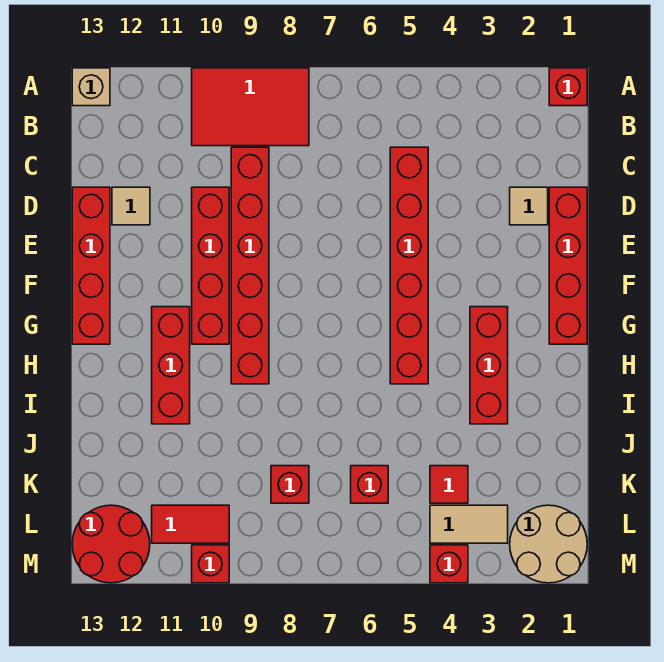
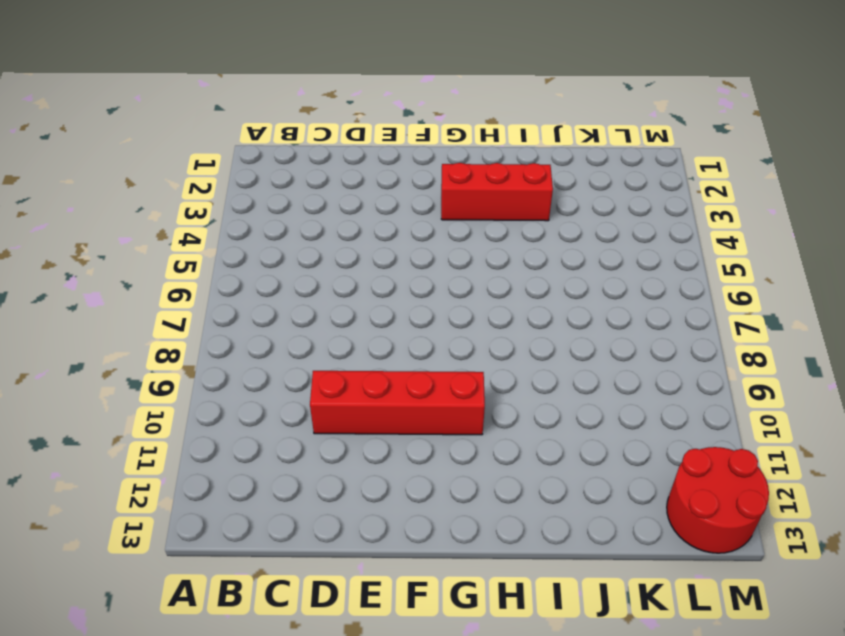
none -> red 1x1 brick [549,68,587,106]
none -> red 2x3 tile [192,68,309,146]
none -> tan 1x1 brick [72,68,110,106]

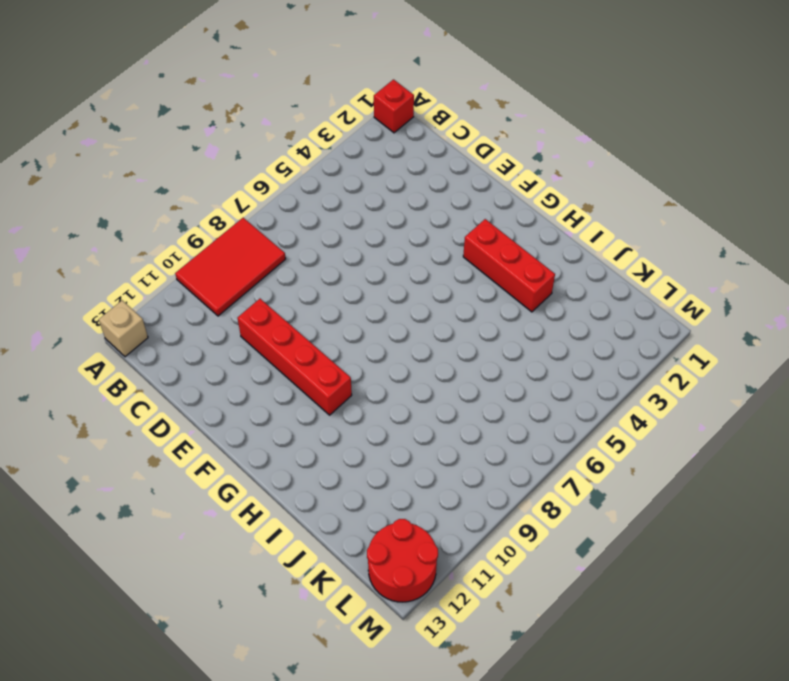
none -> red 1x6 brick [390,147,428,384]
none -> red 1x6 brick [231,147,269,384]
none -> red 1x4 brick [549,187,587,344]

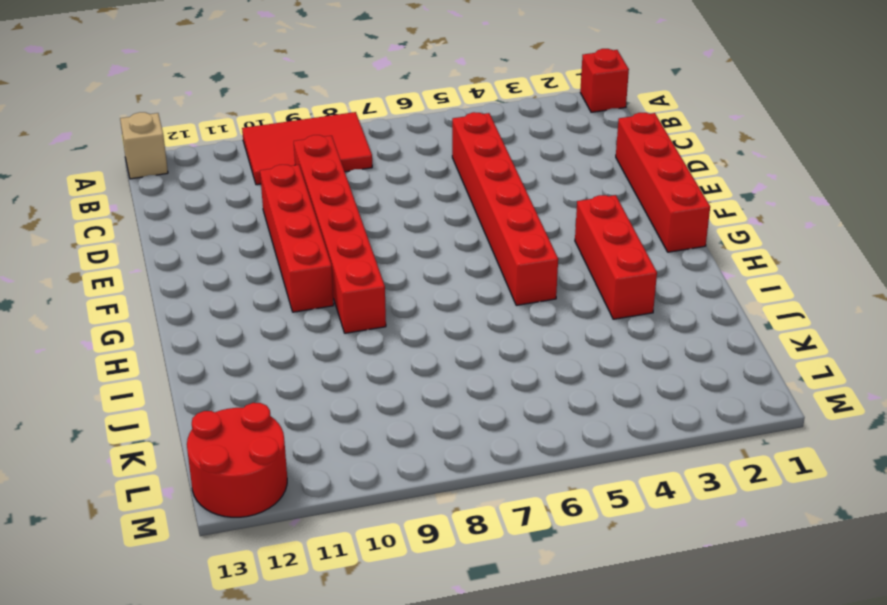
none -> tan 1x1 tile [510,187,548,225]
none -> tan 1x1 tile [112,187,150,225]
none -> red 1x4 brick [72,187,110,344]

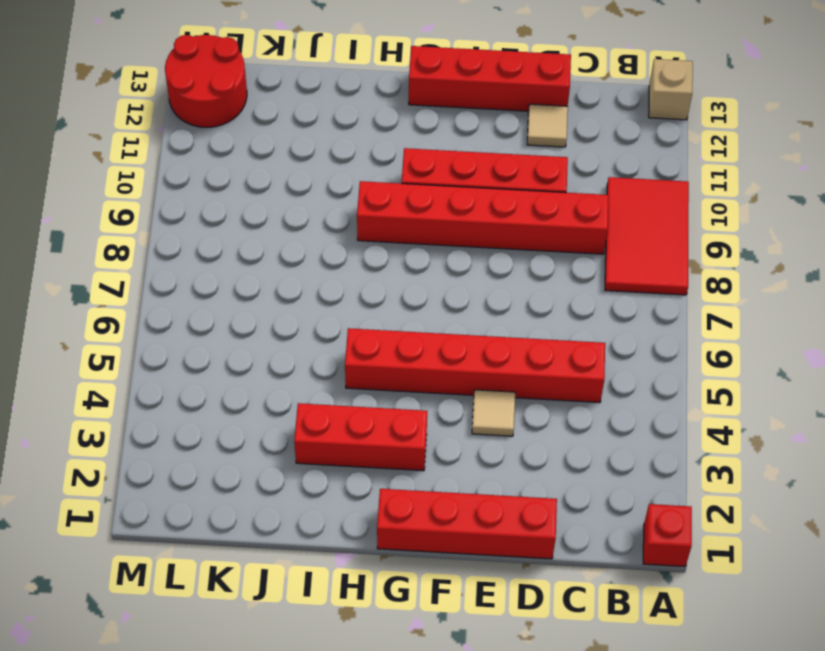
tan 1x1 tile [472,390,515,436] -> tan 1x1 tile moved to [510,187,548,225]
none -> red 1x3 brick [152,307,190,424]
none -> red 1x1 tile [430,466,468,503]
none -> red 1x1 brick [351,466,388,503]

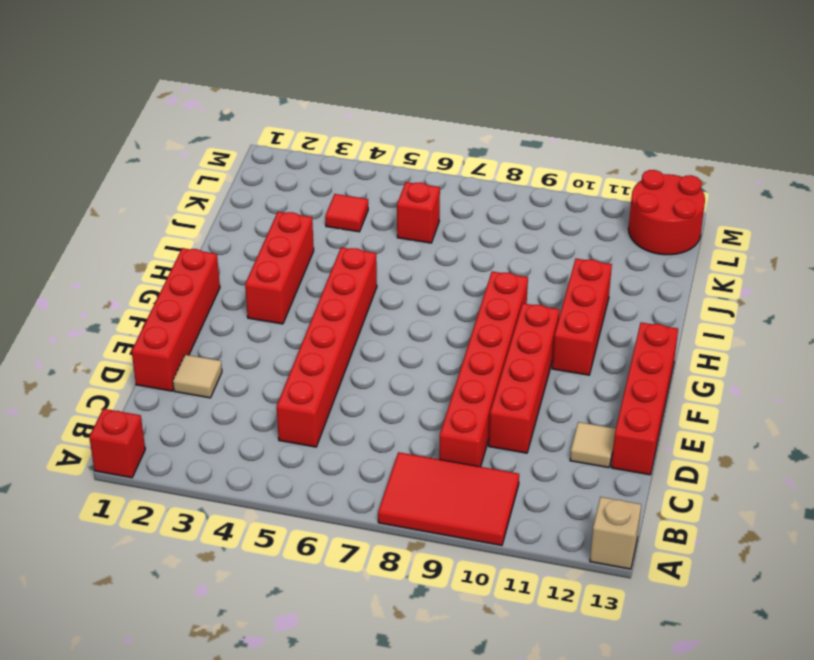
none -> red 1x1 brick [271,466,309,503]
none -> tan 2x2 round brick [510,505,587,583]
none -> tan 1x2 tile [430,505,508,543]

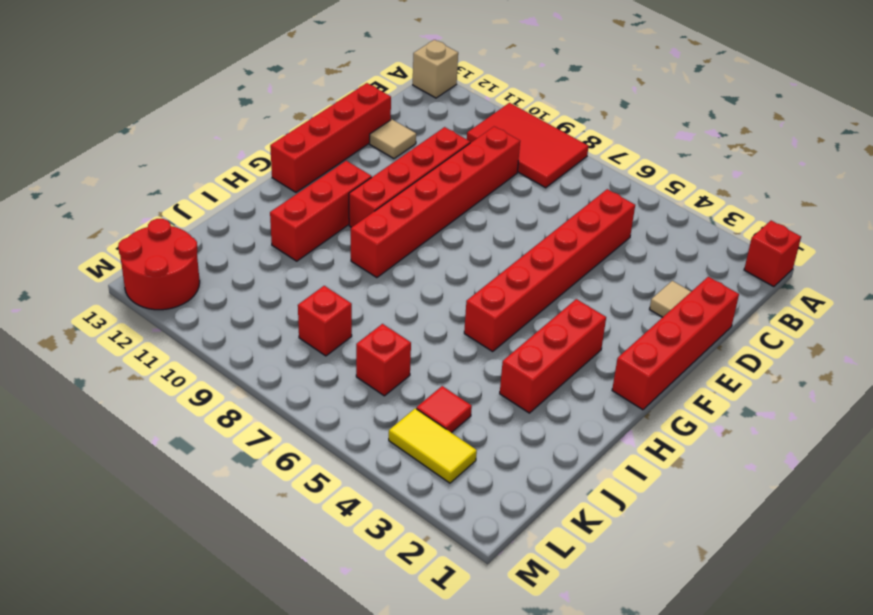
yellow 1x2 tile [389,408,477,483] -> tan 1x2 tile [430,505,508,543]
none -> tan 2x2 round brick [510,505,587,583]
none -> red 1x2 tile [152,505,229,543]
none -> red 1x1 brick [430,545,468,583]

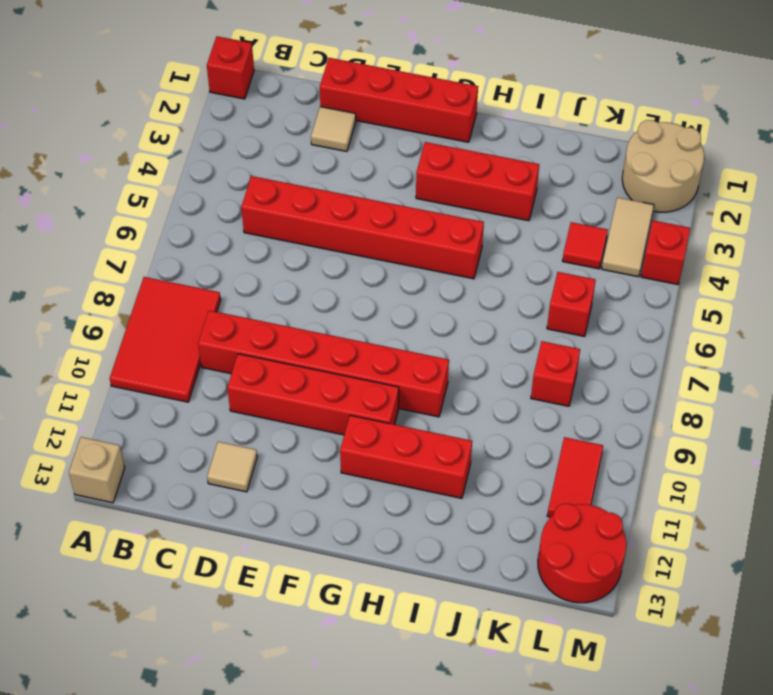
none -> red 1x4 brick [72,187,110,344]
none -> red 1x1 brick [192,545,229,583]

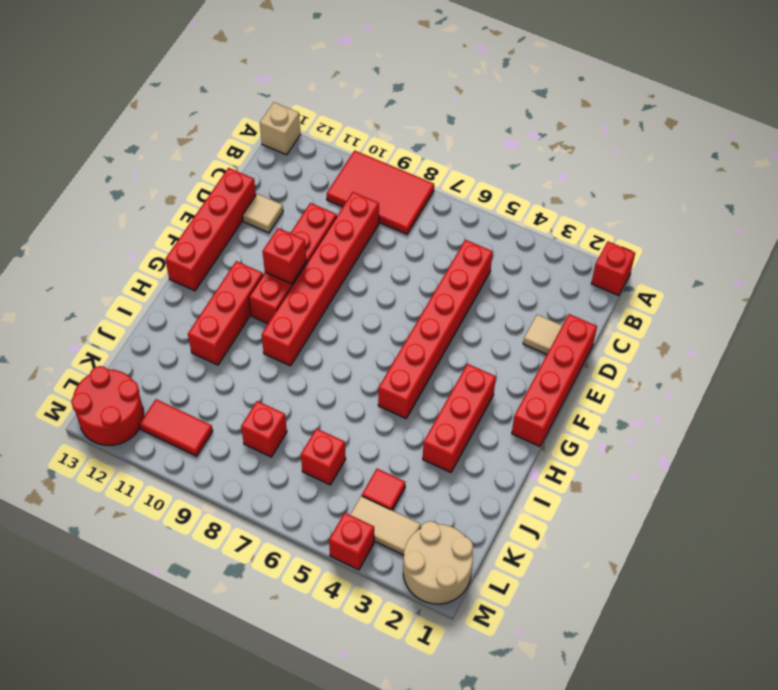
red 1x1 brick [263,228,306,284] -> red 1x1 brick moved to [192,545,229,583]

